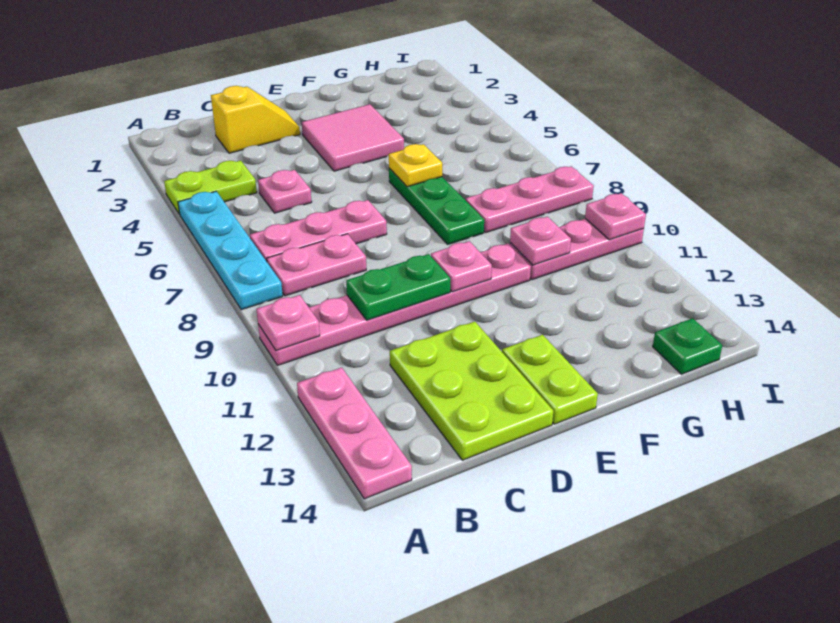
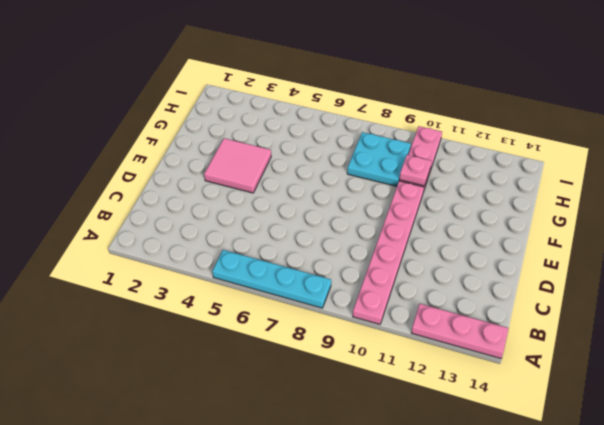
cyan 2x2 plate [347,132,411,186] -> pink 1x3 plate [466,166,594,232]
none -> lime 1x2 plate [164,161,257,214]
none -> pink 1x3 plate [250,200,387,261]
none -> pink 1x2 plate [267,234,366,296]

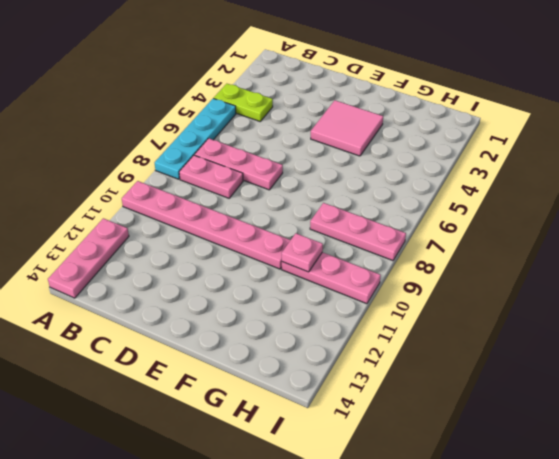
none -> yellow 1x2 slope [211,86,300,153]
none -> pink 1x1 plate [258,170,312,213]
none -> lime 2x3 plate [390,322,553,460]

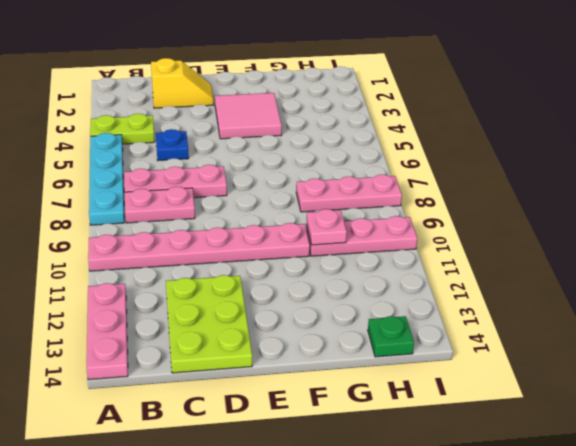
blue 1x1 plate [156,129,189,161] -> pink 1x1 plate [258,170,312,213]
none -> lime 1x2 plate [502,335,598,424]
none -> green 1x3 plate [389,168,484,244]
none -> pink 1x1 plate [256,295,320,350]

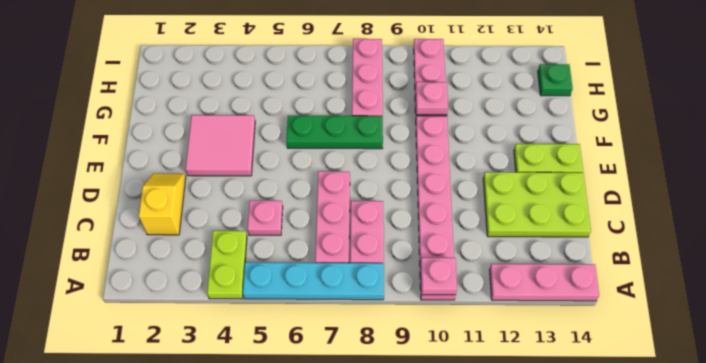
none -> green 1x2 plate [346,254,450,320]
none -> pink 1x1 plate [431,241,492,292]
none -> yellow 1x1 plate [389,144,442,187]

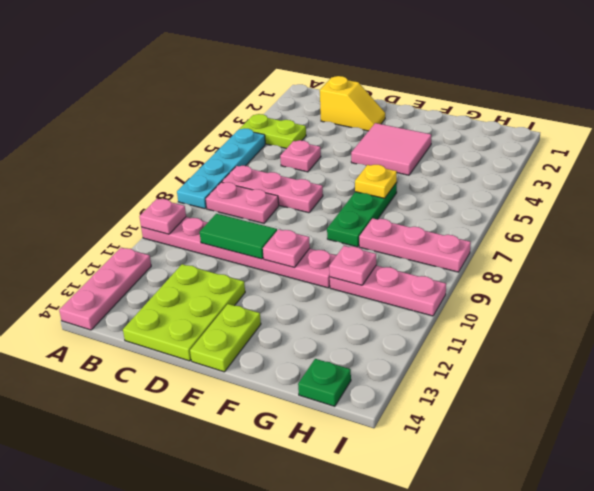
green 1x2 tile [200,214,277,259] -> green 1x2 plate [346,254,450,320]
none -> pink 1x1 plate [585,193,646,240]

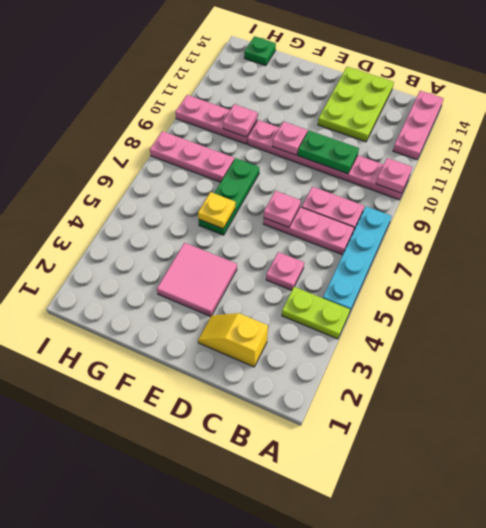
pink 1x1 plate [264,191,301,227] -> pink 1x1 plate moved to [585,193,646,240]
none -> lime 1x2 plate [502,335,598,424]

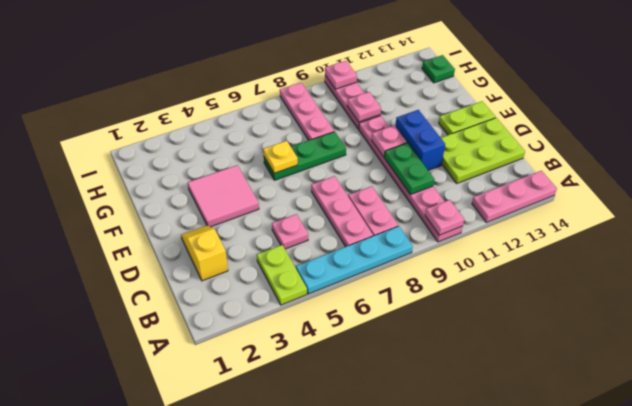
blue 1x2 brick [395,110,445,170] -> none

